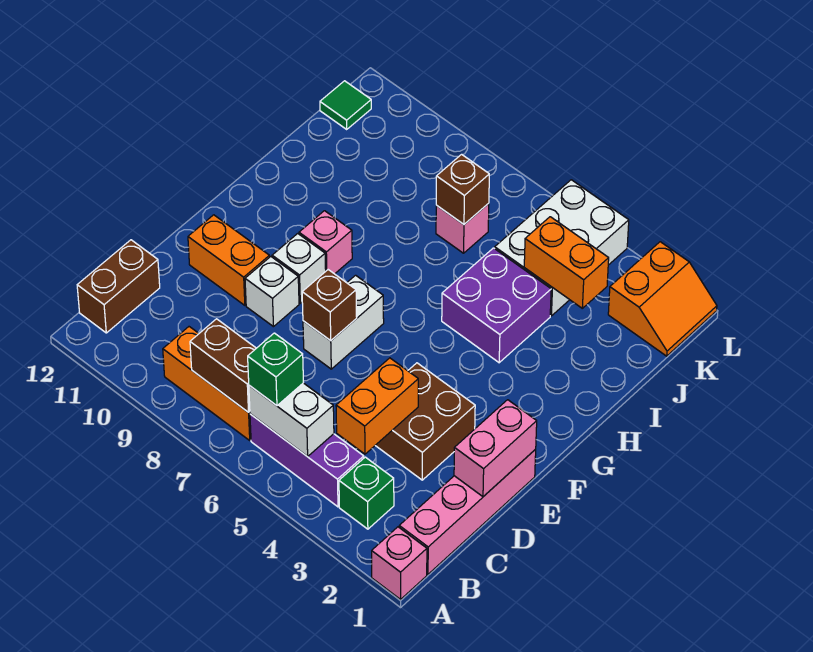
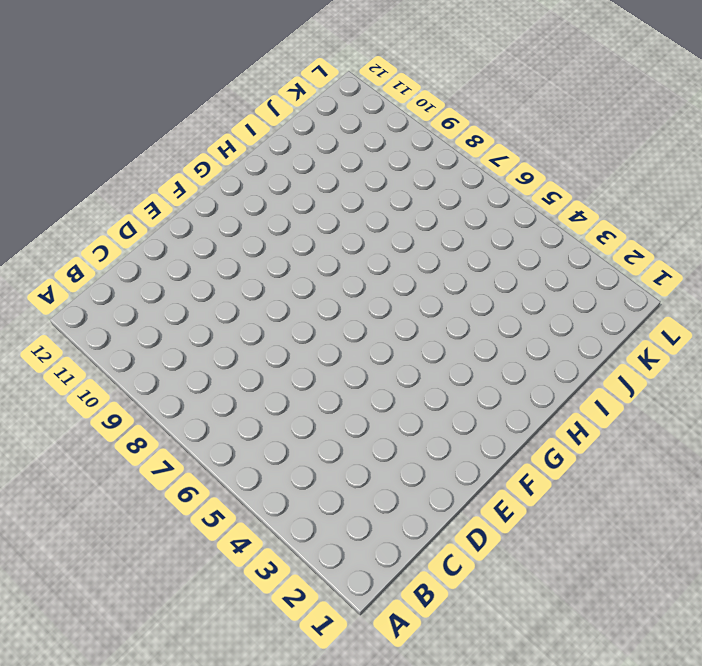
none -> pink 1x1 brick [372,527,427,599]
none -> pink 1x4 brick [399,449,536,574]
none -> green 1x1 brick [339,457,394,529]

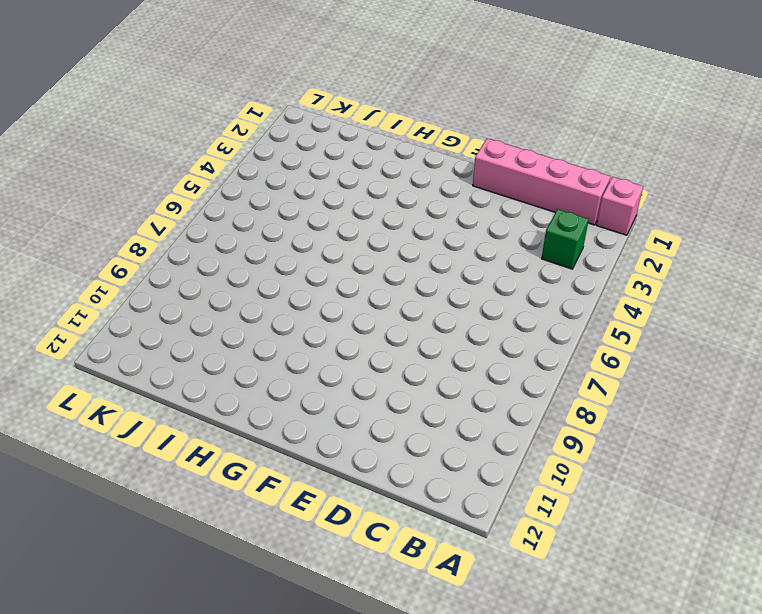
none -> purple 1x3 brick [250,414,364,507]
none -> orange 1x3 brick [163,327,251,440]
none -> brown 1x2 brick [77,240,160,333]

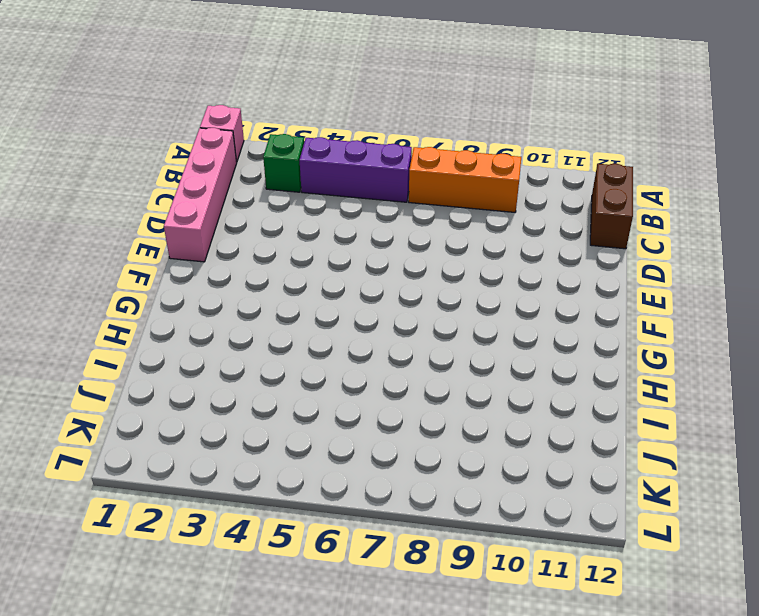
none -> brown 2x2 brick [375,363,475,480]
none -> white 1x2 brick [303,275,384,369]
none -> white 1x1 brick [245,257,299,327]

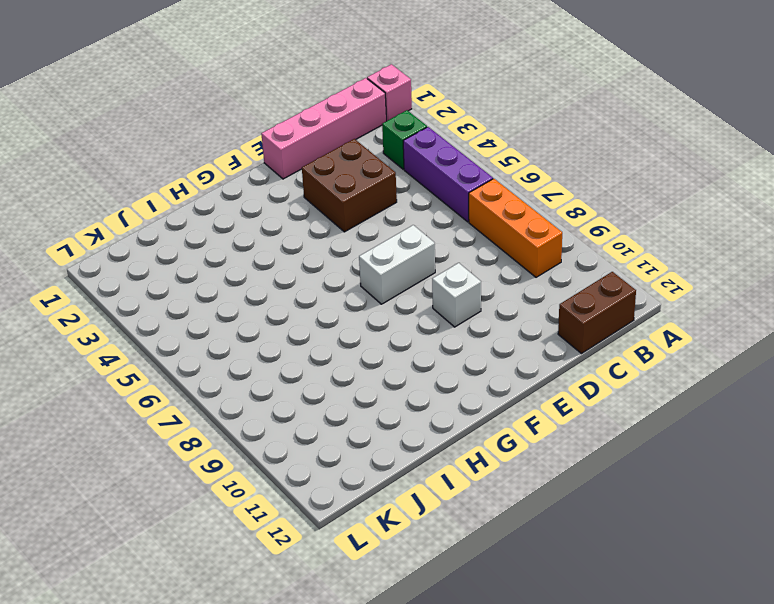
none -> orange 1x2 brick [188,215,270,305]
none -> white 1x1 brick [272,234,326,303]
none -> pink 1x1 brick [299,211,352,274]

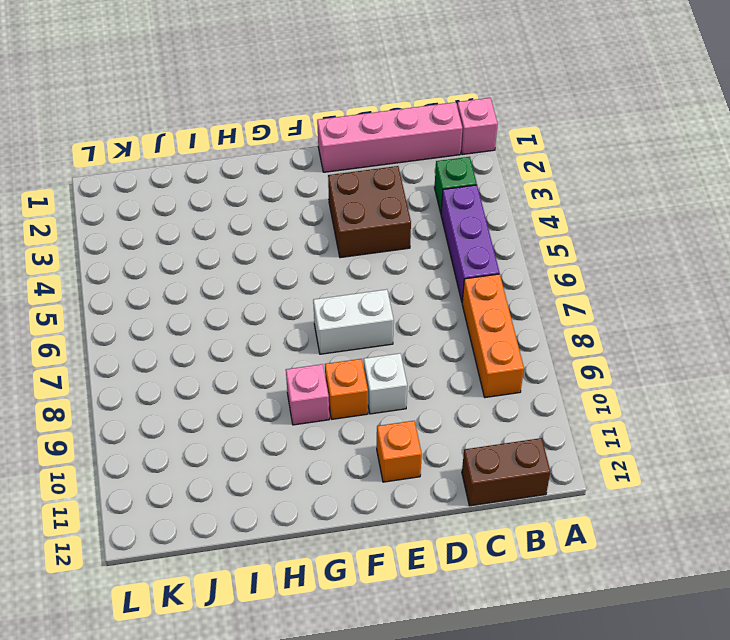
orange 1x1 brick [377,421,422,482] -> orange 1x2 brick [188,215,270,305]
orange 1x1 brick [325,359,368,419] -> white 1x1 brick [272,234,326,303]
none -> purple 2x2 brick [442,248,551,363]
none -> white 2x3 brick [495,180,629,316]
none -> pink 1x1 brick [436,203,489,253]

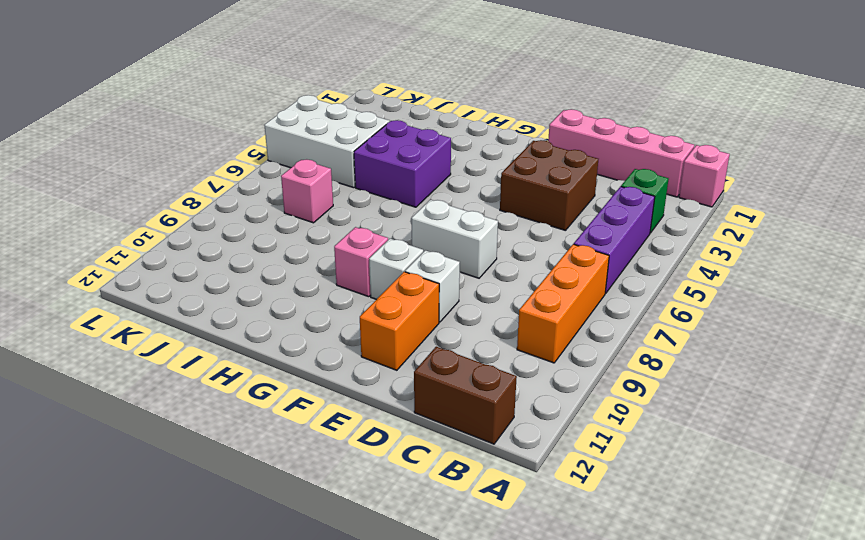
none -> orange 2x2 slope [608,242,717,356]
none -> green 1x1 tile [320,81,371,129]
none -> white 1x2 brick [249,383,334,457]

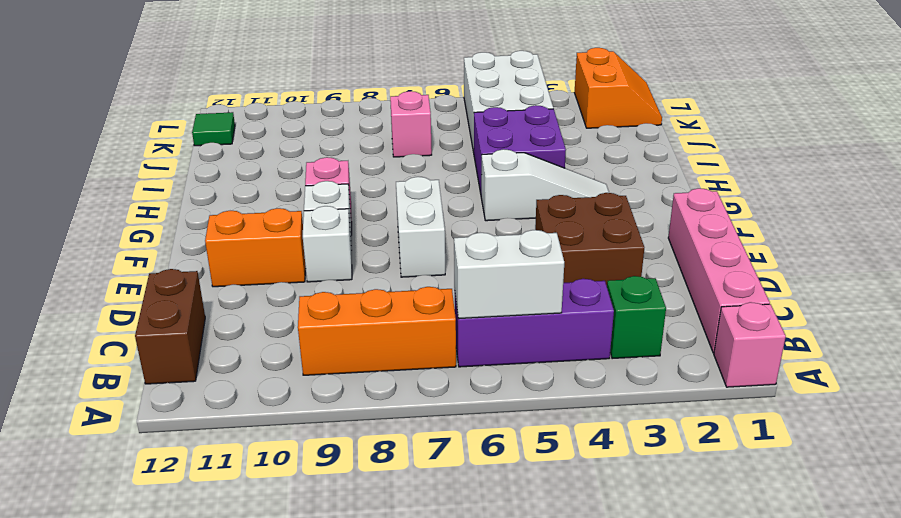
white 1x3 slope [481,149,609,221] -> none
none -> brown 1x2 brick [190,319,256,412]
none -> orange 1x2 brick [336,358,418,454]
none -> pink 1x2 brick [454,400,537,497]

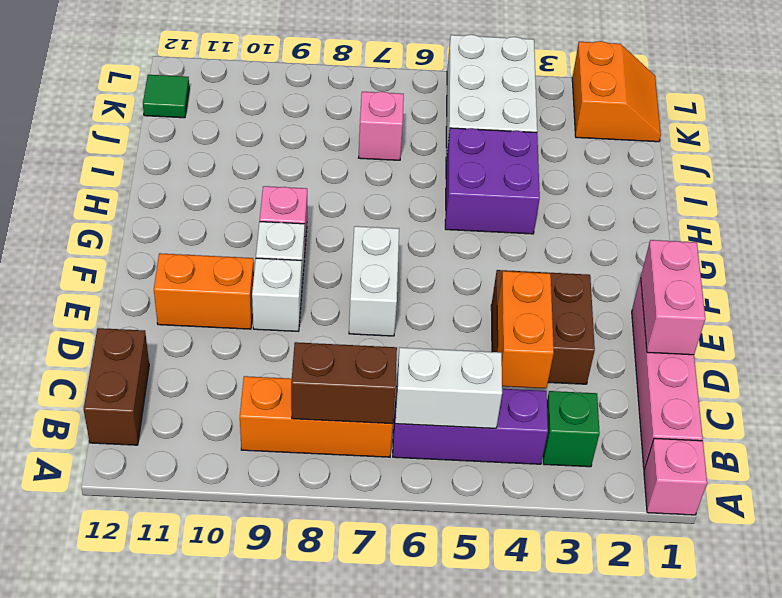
none -> brown 1x1 brick [302,270,357,341]
none -> orange 1x2 brick [524,217,609,308]
none -> brown 1x1 brick [436,154,489,224]

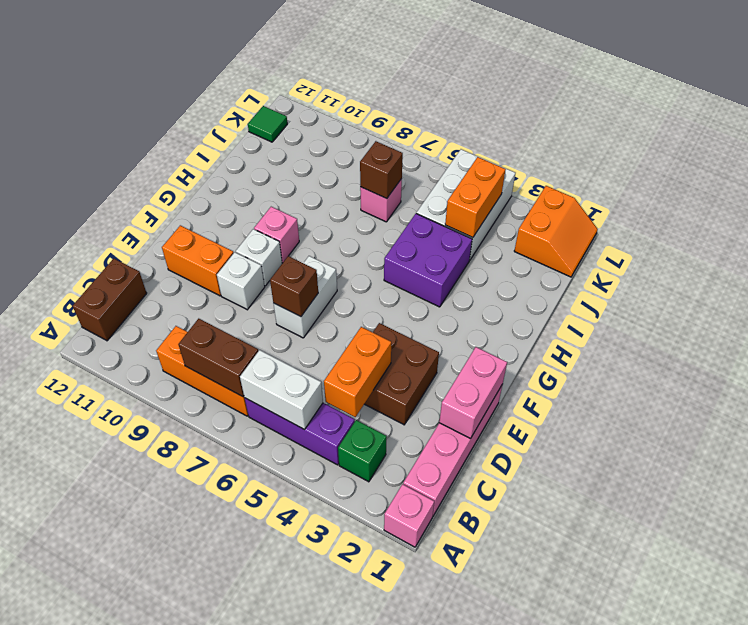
orange 1x2 brick [445,157,506,238] -> orange 1x2 brick turned to [524,217,609,308]
none -> green 1x1 brick [248,333,303,406]

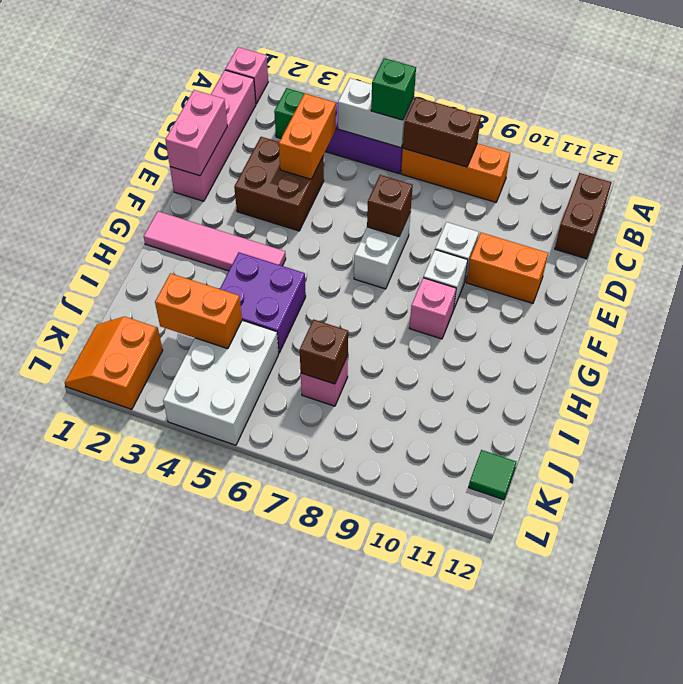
pink 1x4 tile [144,211,286,271] -> none

